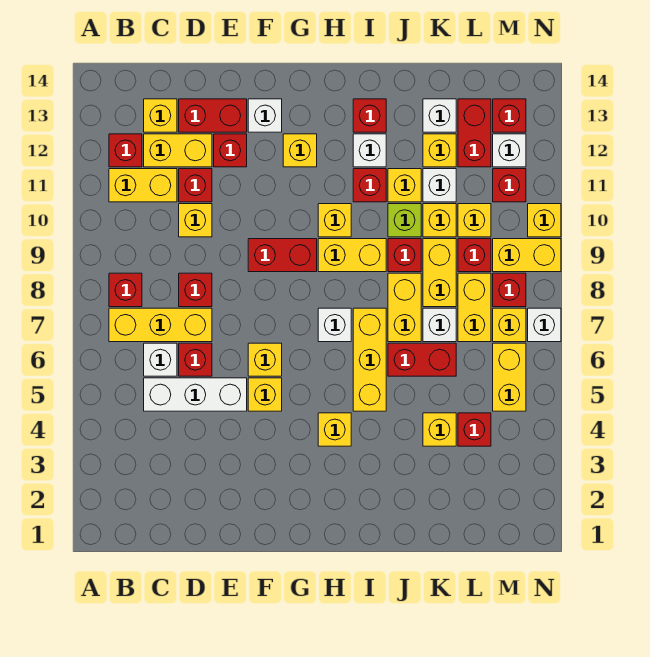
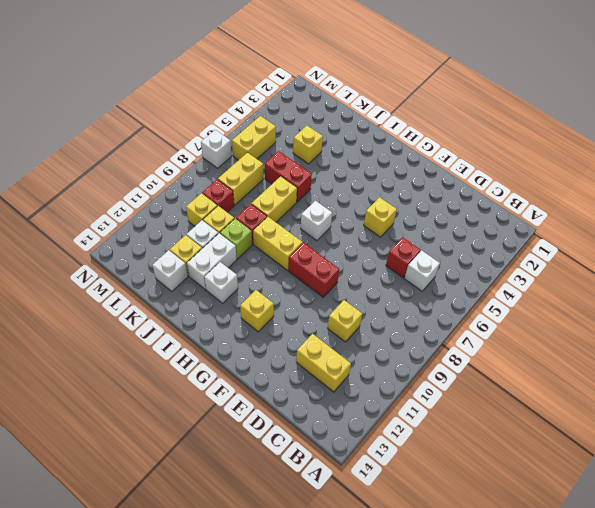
white 1x2 brick [187,233,237,290] -> yellow 1x1 brick [388,169,421,202]
none -> yellow 1x3 brick [109,308,212,342]
none -> red 1x1 brick [109,273,142,307]
none -> yellow 1x2 brick [109,169,177,202]
none -> red 1x1 brick [109,134,142,167]

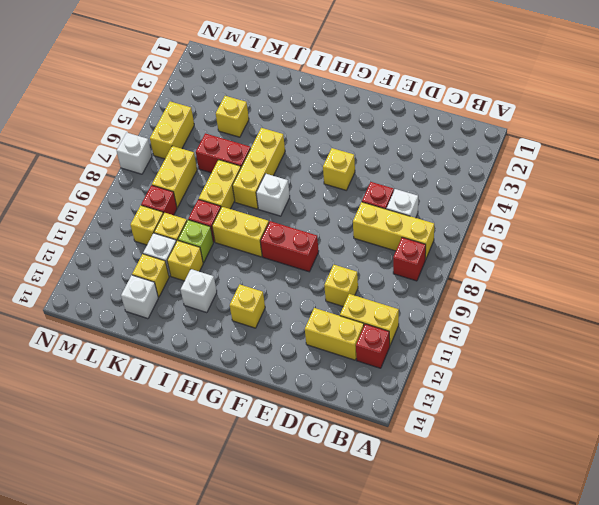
none -> white 1x3 brick [144,378,247,411]
none -> yellow 1x1 brick [144,99,177,132]
none -> red 1x1 brick [179,273,212,307]
none -> red 1x1 brick [179,169,212,202]

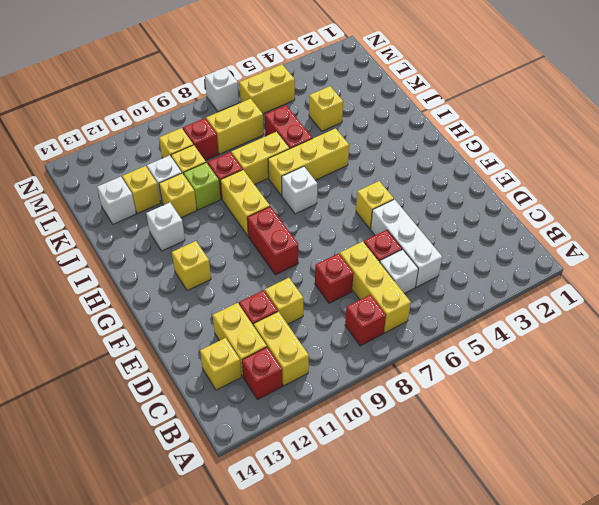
none -> red 1x2 brick [179,99,247,132]
none -> red 1x1 brick [214,134,247,167]
none -> yellow 1x1 brick [248,343,282,376]
none -> white 1x1 brick [248,99,282,132]

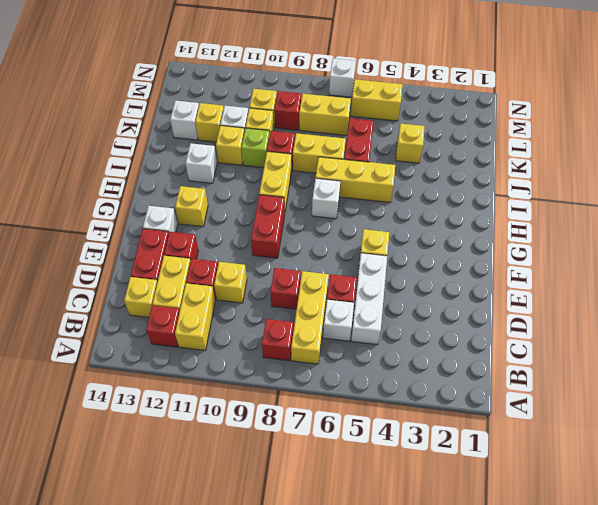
none -> yellow 1x1 brick [248,343,282,376]
none -> yellow 1x1 brick [318,413,351,446]
none -> yellow 1x1 brick [318,204,351,237]
none -> red 1x1 brick [353,169,386,202]

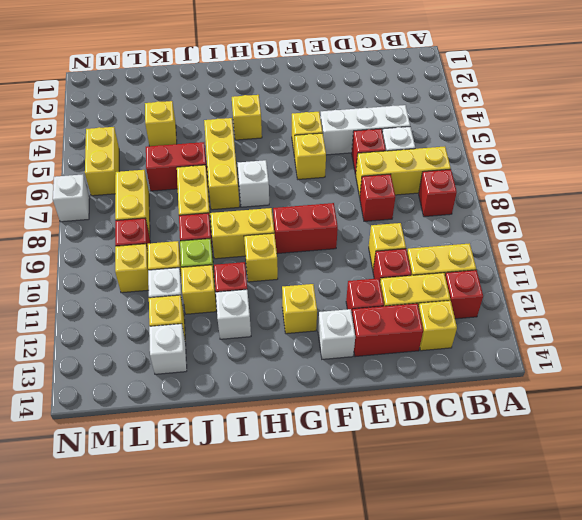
none -> red 1x1 brick [353,99,386,132]
none -> white 1x1 brick [423,308,456,342]
none -> yellow 1x2 brick [423,239,456,307]
none -> red 1x1 brick [458,413,491,446]

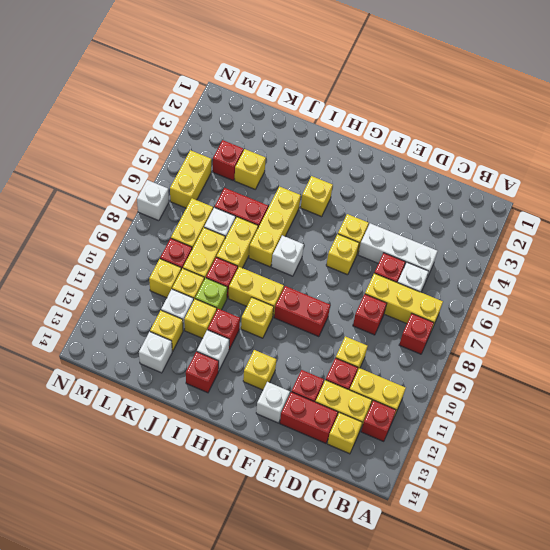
none -> red 1x2 brick [458,99,491,167]
none -> yellow 1x1 brick [493,308,526,342]
none -> red 1x1 brick [493,273,526,307]
none -> yellow 1x2 brick [493,239,561,272]

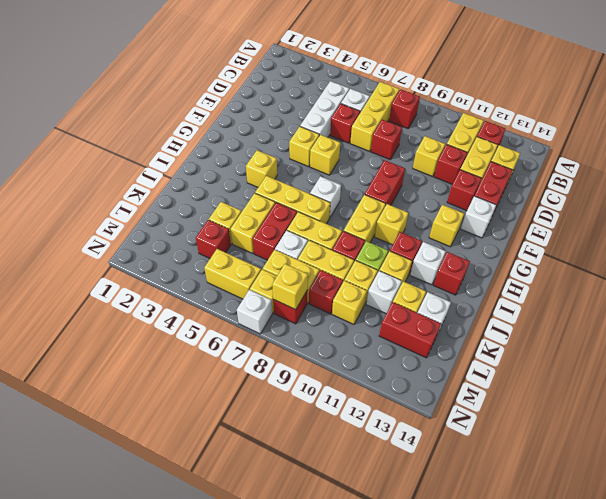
yellow 1x2 brick [231,193,275,254] -> yellow 1x2 brick moved to [493,239,561,272]
yellow 1x1 brick [272,264,308,310] -> yellow 1x1 brick moved to [528,204,561,237]
none -> red 1x1 brick [493,169,526,202]
none -> white 1x1 brick [493,134,526,167]
none -> red 1x1 brick [493,99,526,132]

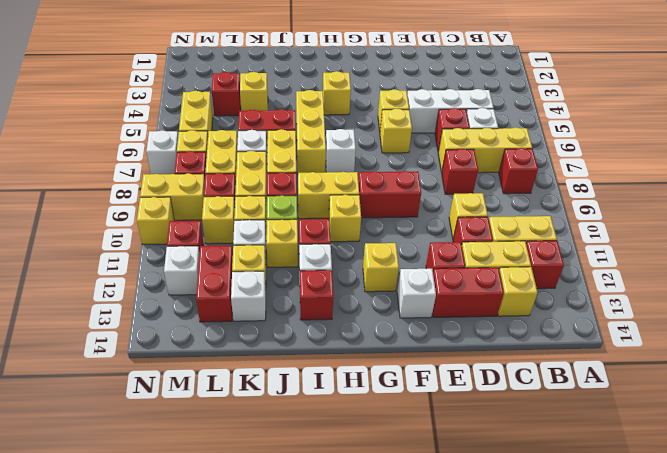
none -> red 1x1 brick [493,99,526,132]

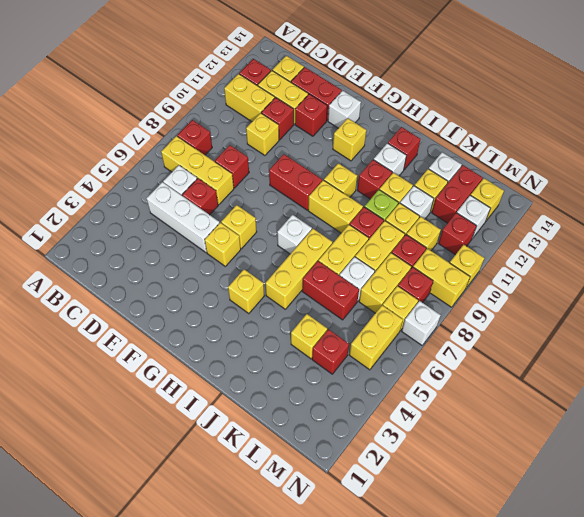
yellow 1x1 brick [471,178,504,221] -> red 1x1 brick [493,99,526,132]

